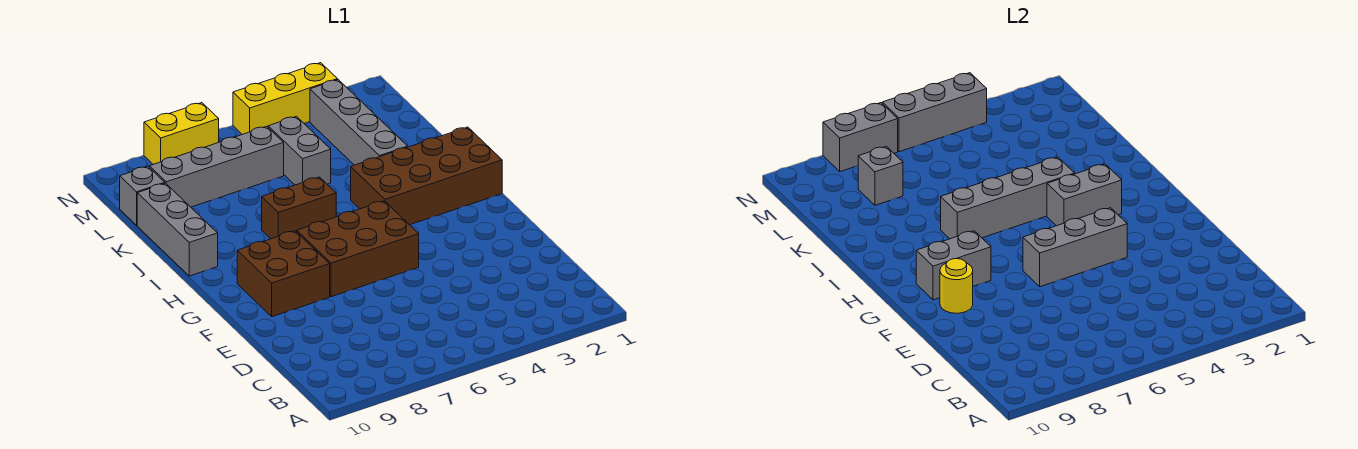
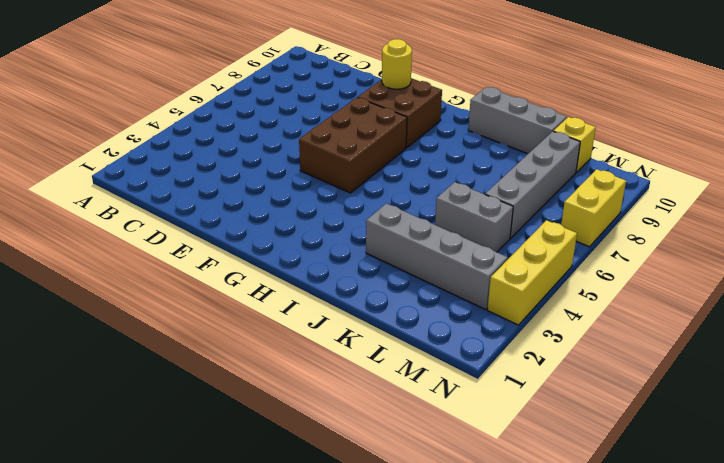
yellow 1x1 brick [553,117,596,173] -> grey 1x1 brick [120,166,165,225]
none -> brown 2x4 brick [351,127,502,225]
none -> brown 1x2 brick [262,177,336,239]
none -> grey 1x3 brick [1023,208,1127,287]

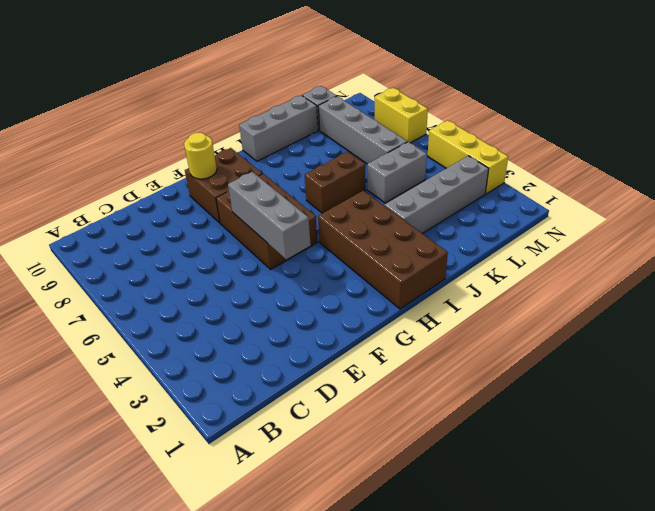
brown 1x2 brick [305,152,365,213] -> brown 1x2 brick turned to [262,177,336,239]
none -> grey 1x2 brick [916,231,991,300]
none -> grey 1x2 brick [1047,164,1122,226]
none -> grey 1x4 brick [941,157,1075,239]

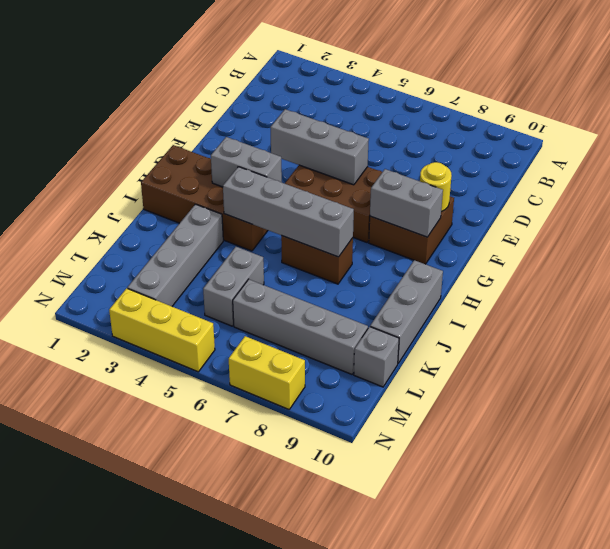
none -> grey 1x1 brick [858,146,903,205]
none -> grey 1x3 brick [882,73,987,152]
none -> grey 1x2 brick [823,103,898,172]

